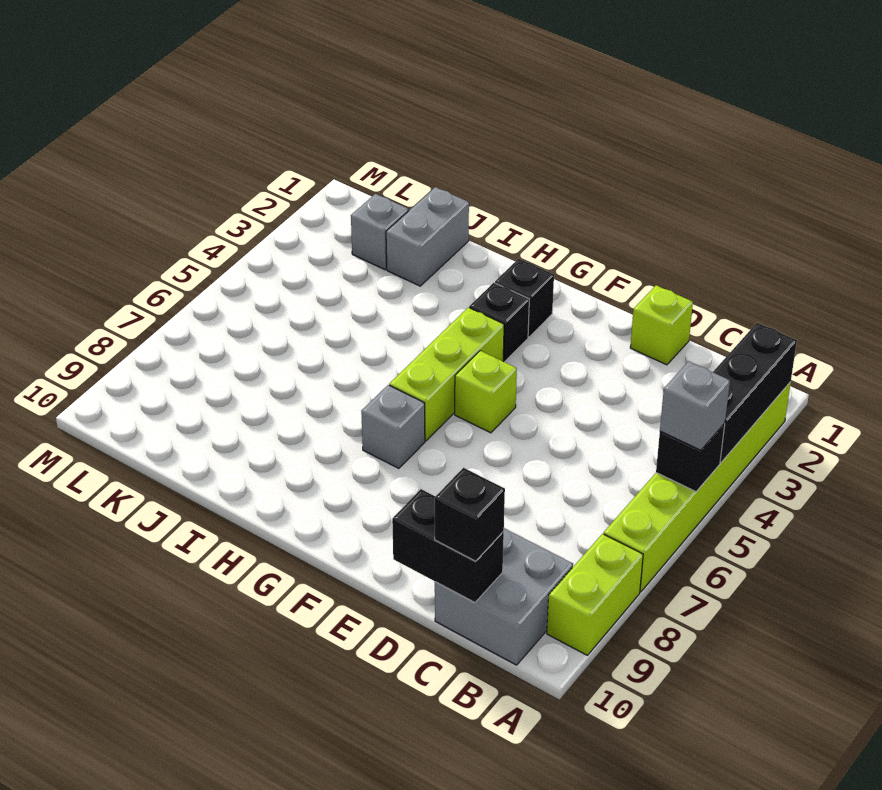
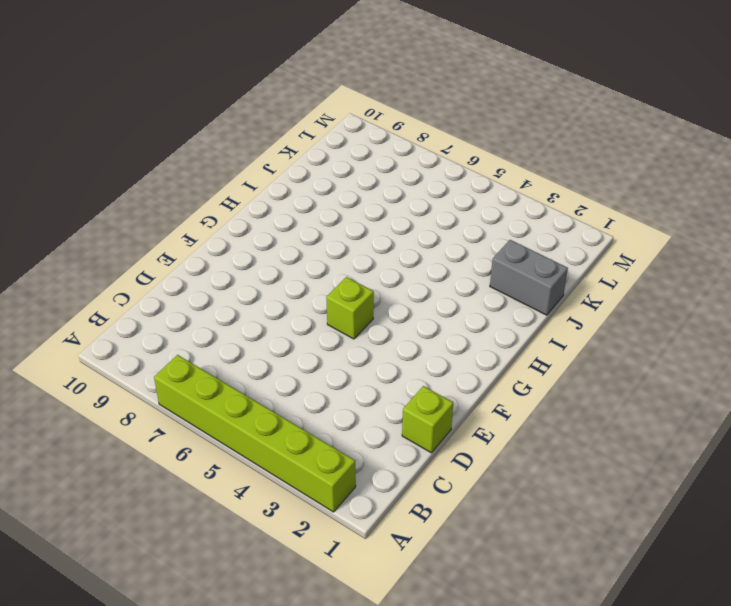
none -> lime 1x2 brick [547,534,643,655]
none -> grey 2x2 brick [435,528,573,665]
none -> black 1x1 brick [495,259,554,337]

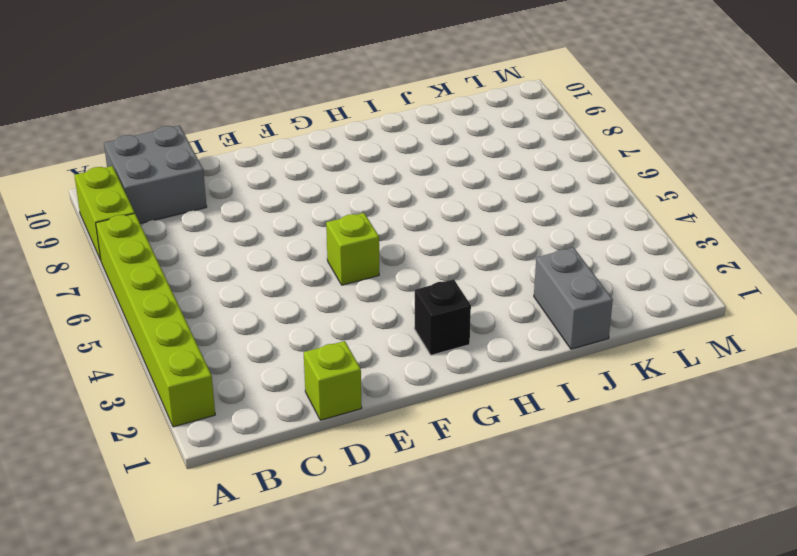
none -> black 1x1 brick [469,283,529,362]
none -> lime 1x3 brick [389,307,504,441]
none -> grey 1x1 brick [361,385,425,468]

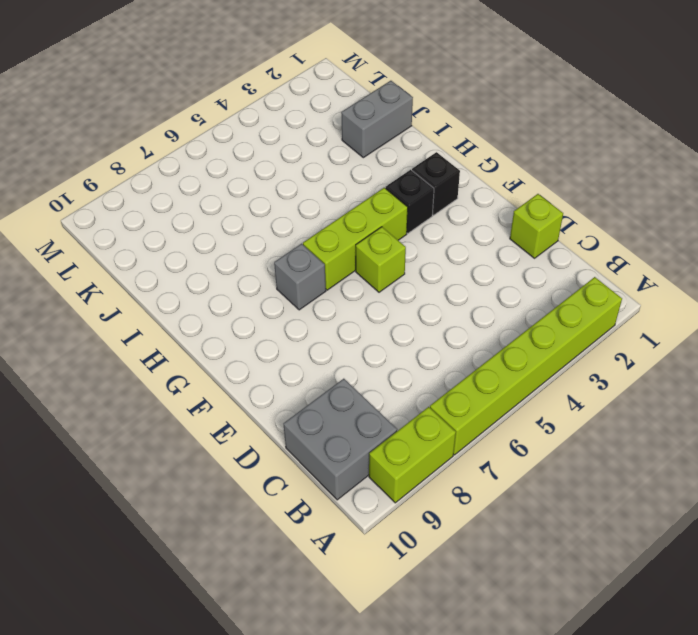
none -> grey 1x1 brick [351,194,409,270]
none -> black 1x3 brick [713,323,797,463]
none -> black 1x1 brick [656,424,725,492]

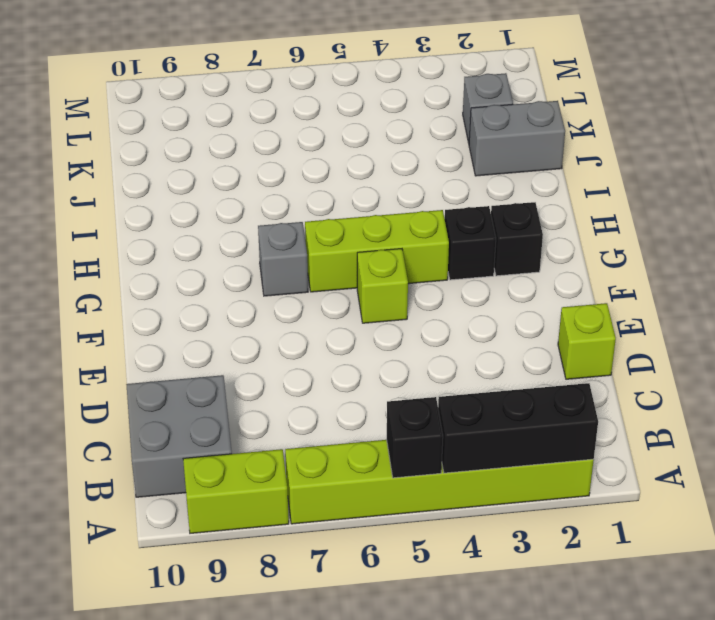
none -> black 1x2 brick [392,489,504,602]
none -> grey 1x1 brick [660,361,730,450]
none -> black 1x1 brick [435,468,505,561]

